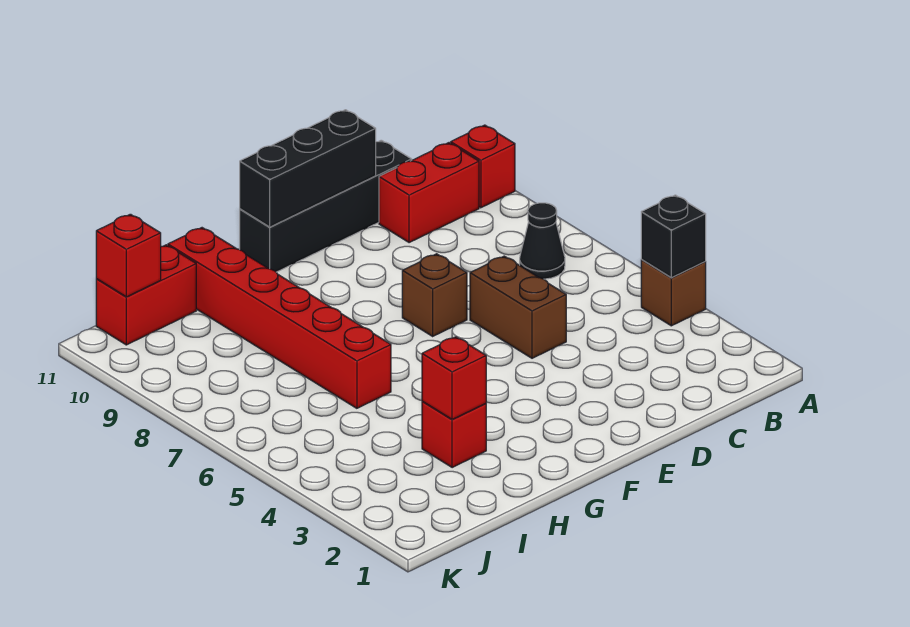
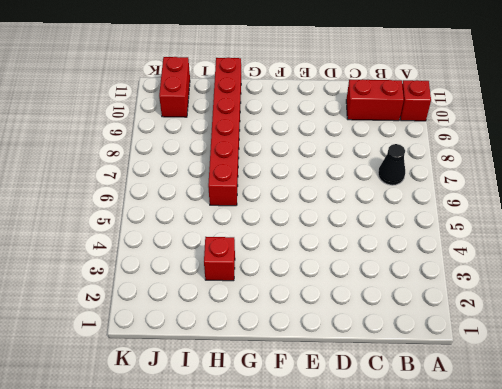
red 1x2 brick [159,57,190,117] -> red 1x2 brick turned to [96,245,196,345]
none -> brown 1x1 brick [641,260,706,326]
none -> black 1x4 brick [240,140,412,272]
none -> brown 1x2 brick [470,256,566,358]

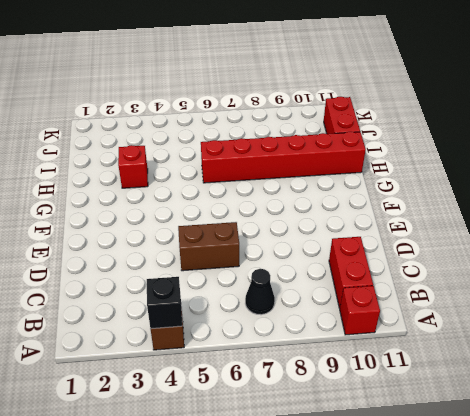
none -> black 1x4 brick [240,140,412,272]
none -> brown 1x1 brick [402,254,467,336]
none -> black 1x3 brick [240,110,376,227]

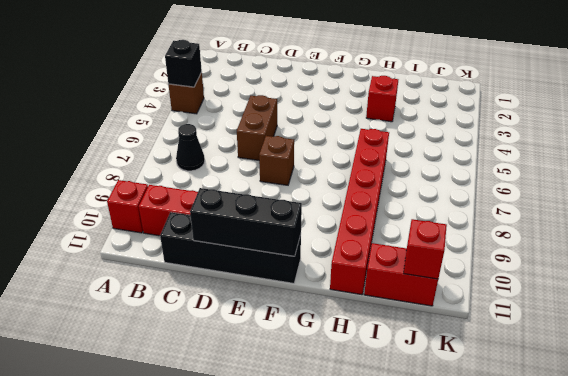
none -> red 1x1 brick [422,337,486,419]

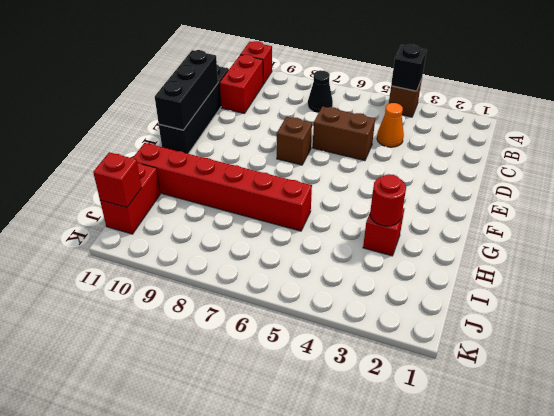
orange 1x1 cone [377,103,404,147] -> none
red 1x1 round brick [370,174,406,226] -> red 1x1 brick [422,337,486,419]

